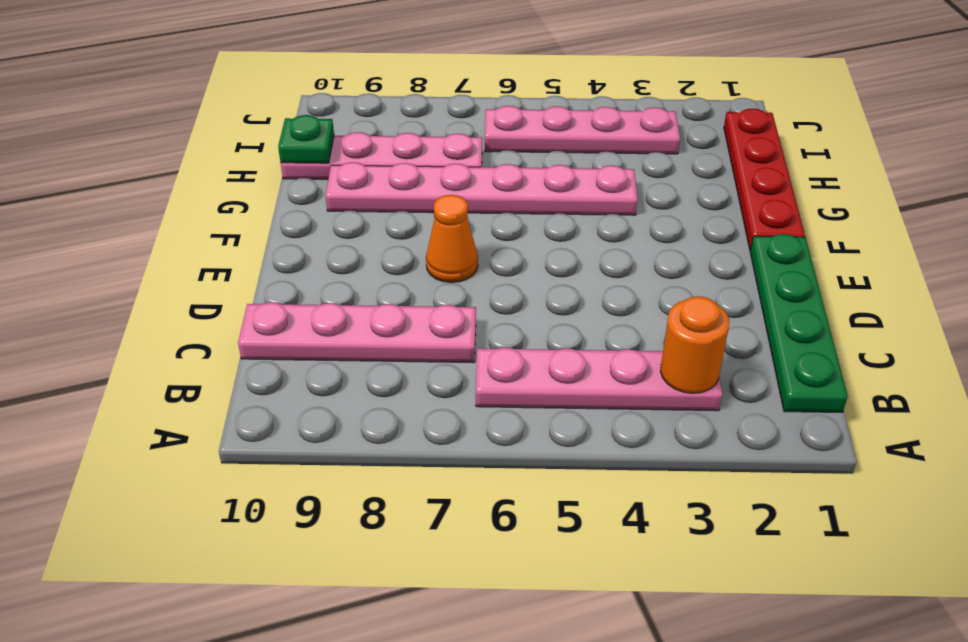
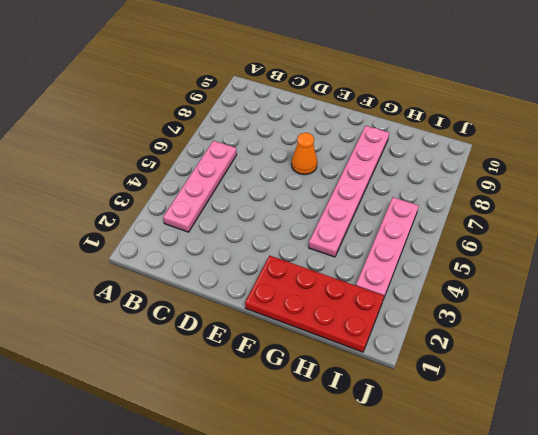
red 2x4 plate [245,256,384,352] -> red 1x4 plate [724,109,805,251]
none -> green 1x4 plate [750,234,848,412]
none -> pink 1x4 plate [238,302,476,363]

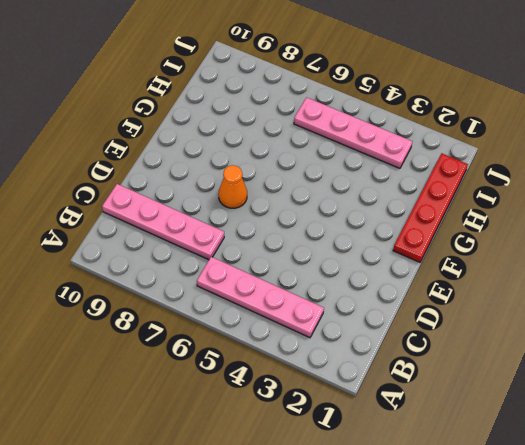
none -> green 1x4 plate [750,234,848,412]
none -> pink 1x6 plate [325,162,638,215]

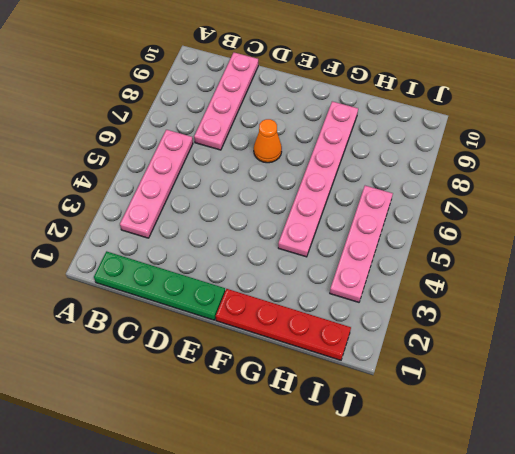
none -> pink 1x4 plate [281,132,482,179]
none -> orange 1x1 round brick [660,296,729,393]

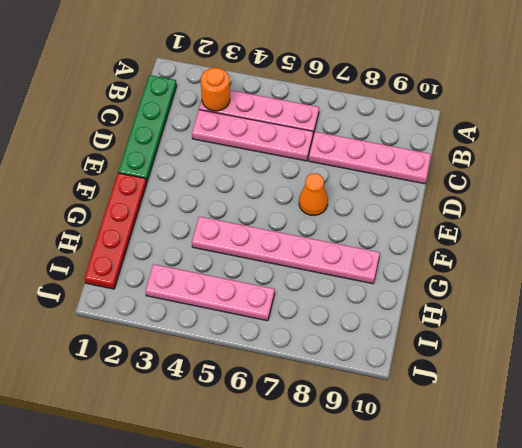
pink 1x4 plate [192,110,313,161] -> pink 1x4 plate moved to [281,132,482,179]
none -> green 1x1 plate [278,115,334,163]

